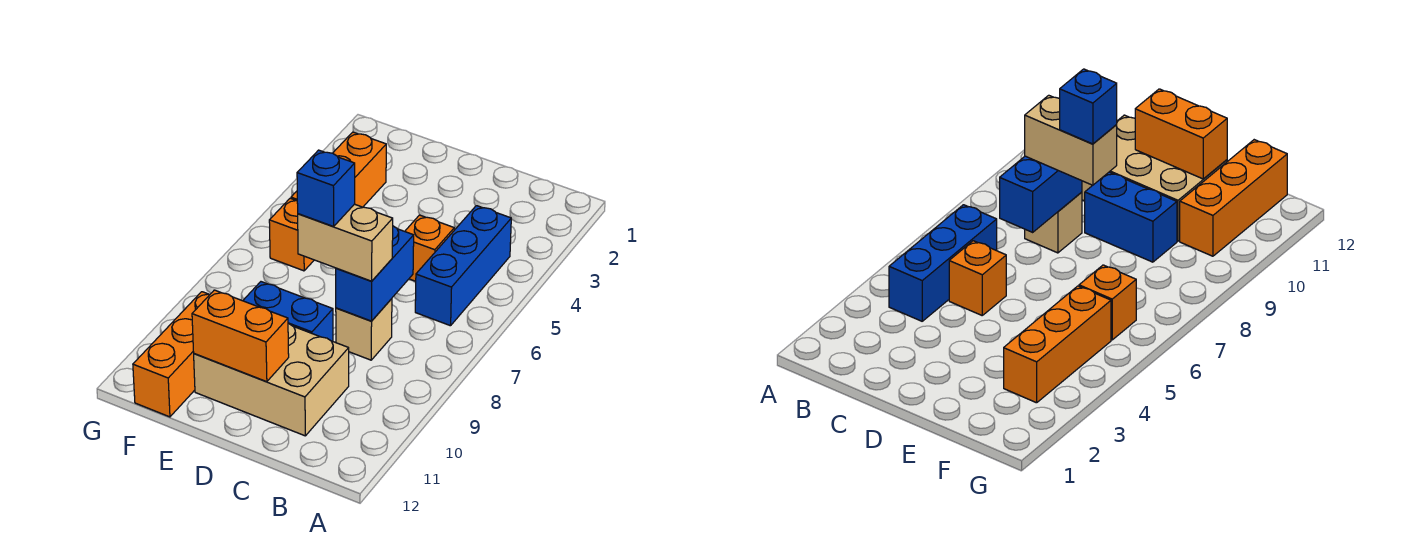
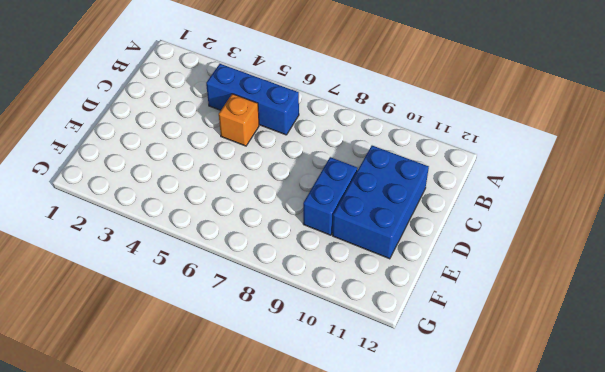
blue 2x3 brick [332,146,429,259] -> tan 2x3 brick [194,324,349,436]
none -> tan 1x1 brick [336,299,392,360]
none -> orange 1x3 brick [291,132,386,207]
none -> orange 1x1 brick [269,198,314,271]

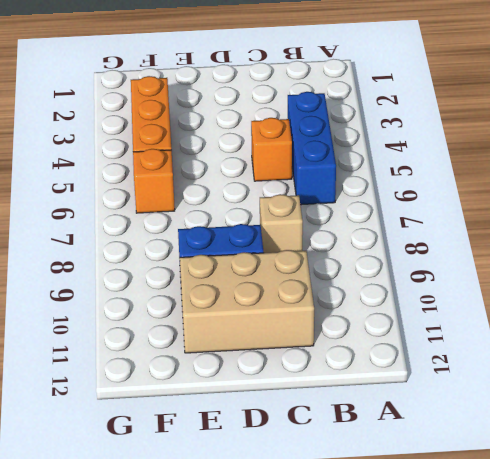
none -> orange 1x3 brick [133,292,210,417]
none -> blue 1x2 brick [336,226,414,321]
none -> orange 1x2 brick [192,290,289,382]

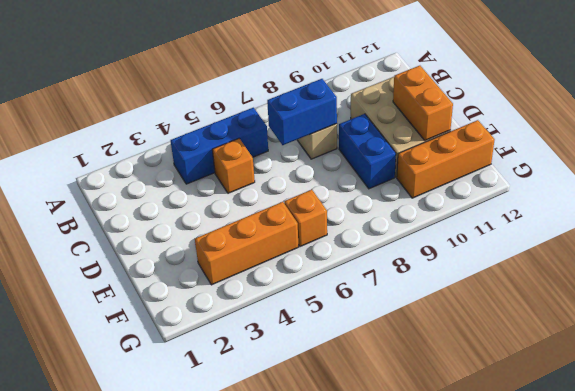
none -> tan 1x2 brick [298,204,393,281]
none -> blue 1x1 brick [297,150,355,226]

